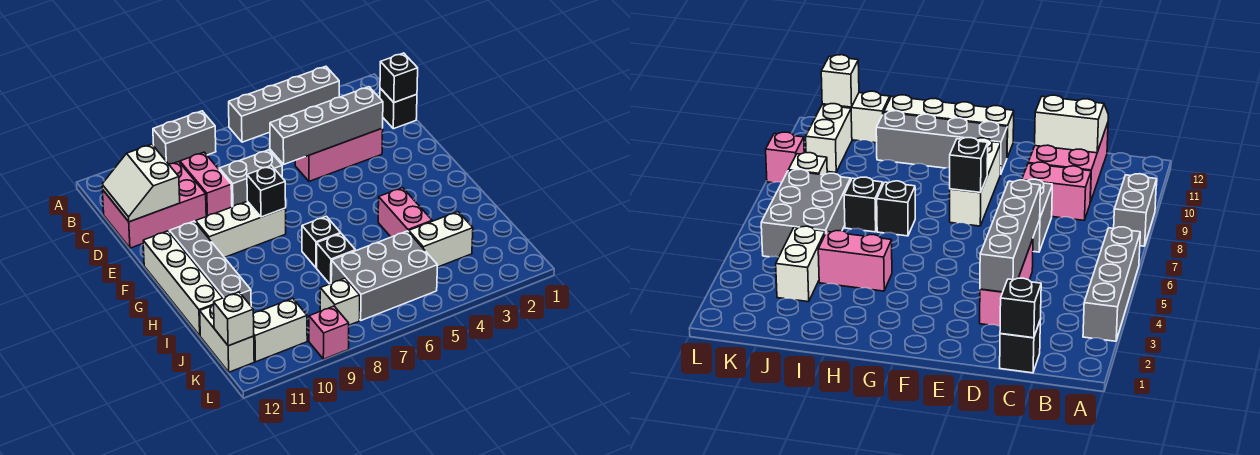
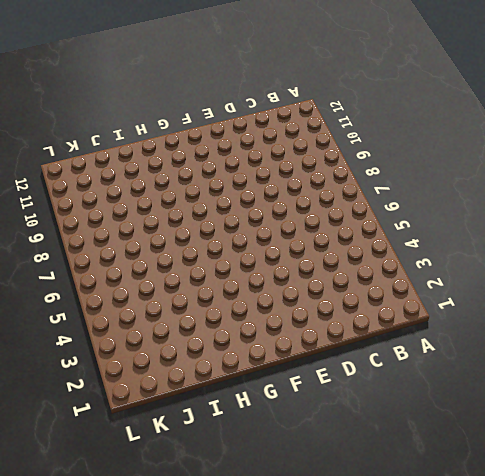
none -> grey 1x4 brick [229,66,339,142]
none -> grey 1x2 brick [153,111,216,164]
none -> black 1x1 brick [380,88,417,129]

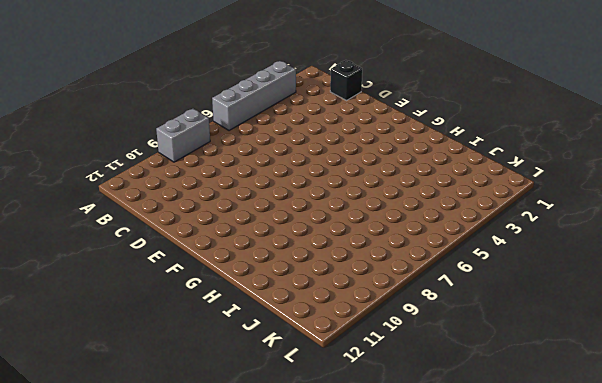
none -> pink 1x2 brick [180,152,232,216]
none -> pink 2x3 brick [102,162,206,248]
none -> pink 1x3 brick [295,128,383,181]

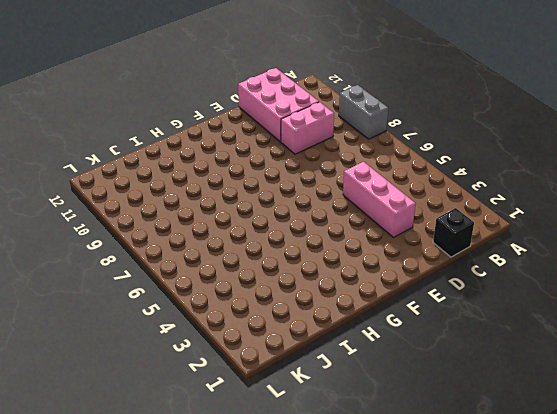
none -> grey 1x4 brick [229,66,339,142]
none -> grey 1x2 brick [219,150,282,207]
none -> white 1x3 brick [196,201,286,257]

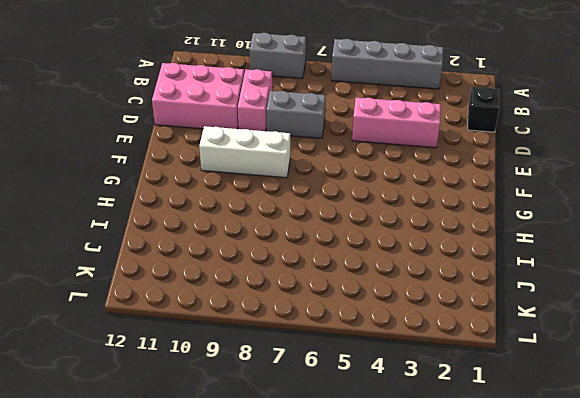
none -> grey 1x4 brick [170,221,251,306]
none -> white 1x4 brick [143,231,222,336]
none -> pink 1x2 brick [378,188,432,237]

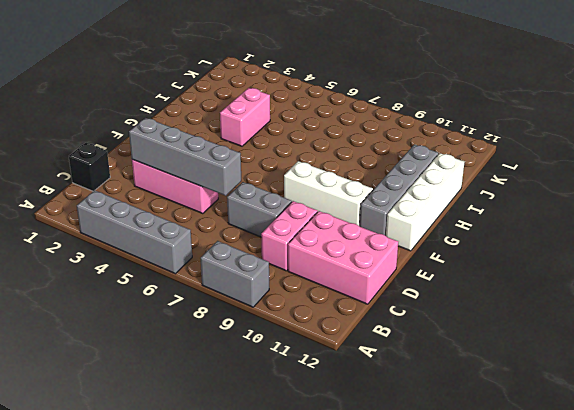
none -> black 1x1 brick [302,216,341,268]
none -> black 1x1 brick [317,234,355,284]
none -> white 1x2 brick [409,212,473,267]

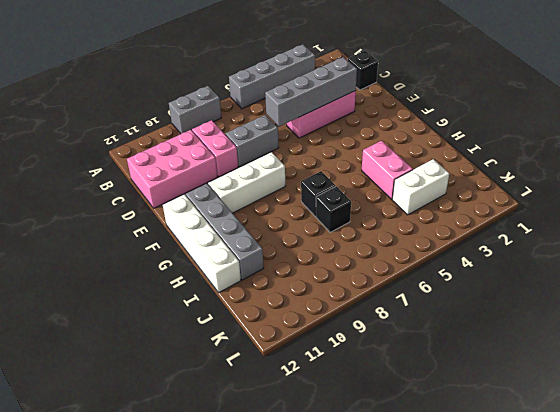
none -> grey 2x3 brick [331,231,438,320]
none -> white 1x2 brick [200,305,254,372]
none -> white 1x1 brick [320,278,360,325]

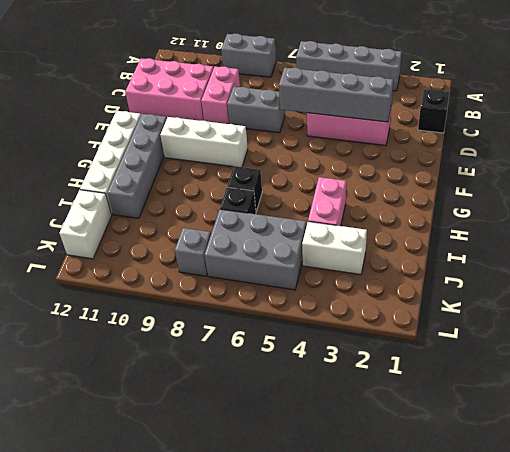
grey 1x1 brick [175,228,211,276] -> white 1x1 brick [320,278,360,325]
none -> white 1x2 brick [253,298,307,362]
none -> pink 1x1 brick [309,306,349,359]
none -> black 1x1 brick [380,53,418,103]

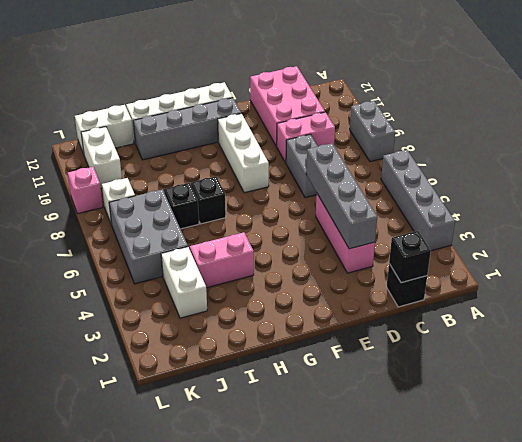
none -> white 2x2 slope [102,144,180,222]
none -> black 1x1 brick [247,166,286,217]
none -> white 1x1 brick [214,292,254,346]

